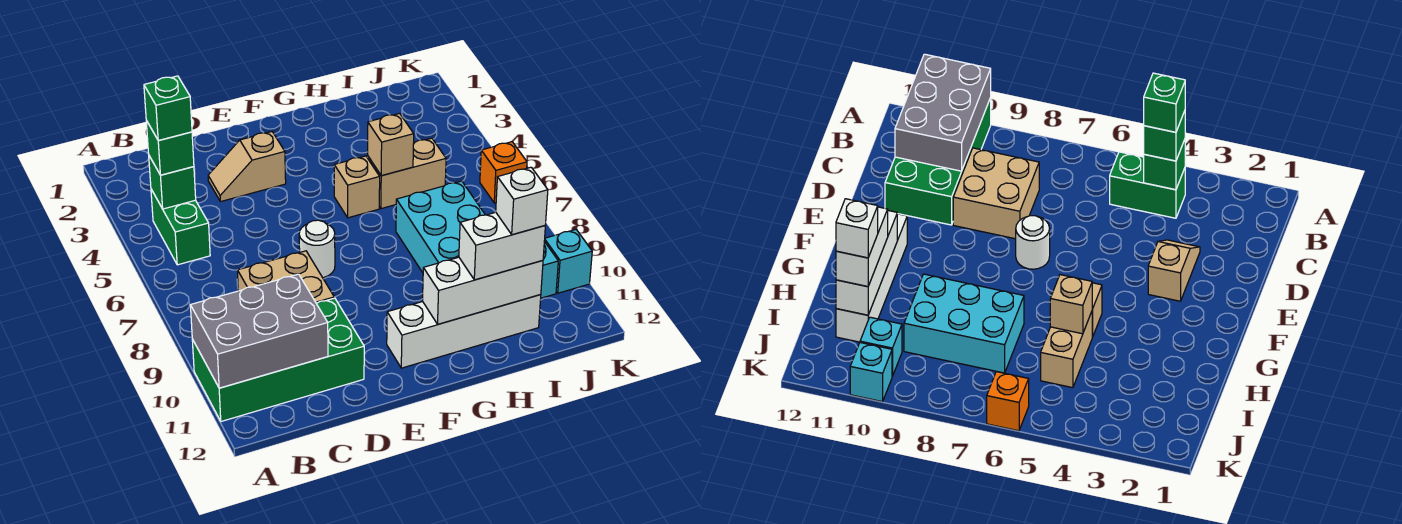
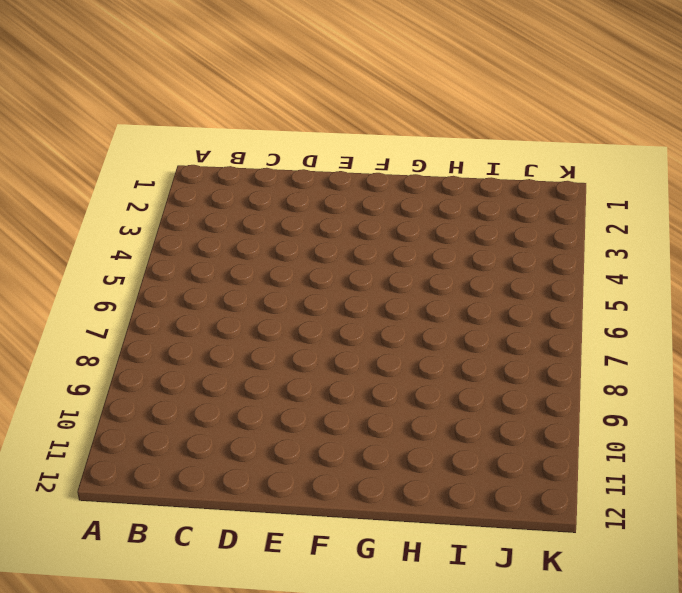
none -> green 2x4 brick [192,298,364,421]
none -> green 1x2 brick [151,189,210,265]
none -> tan 2x2 brick [238,251,334,303]

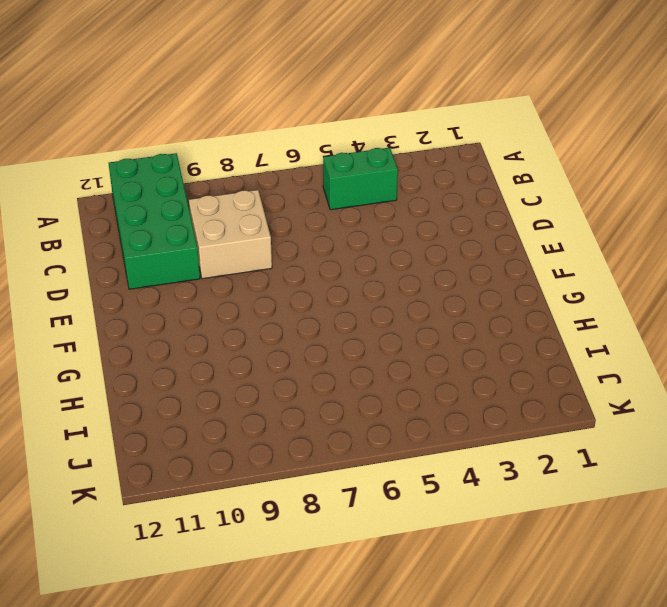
none -> tan 1x2 slope [208,132,286,202]
none -> white 1x1 round brick [299,220,335,278]
none -> white 1x4 brick [387,295,541,368]

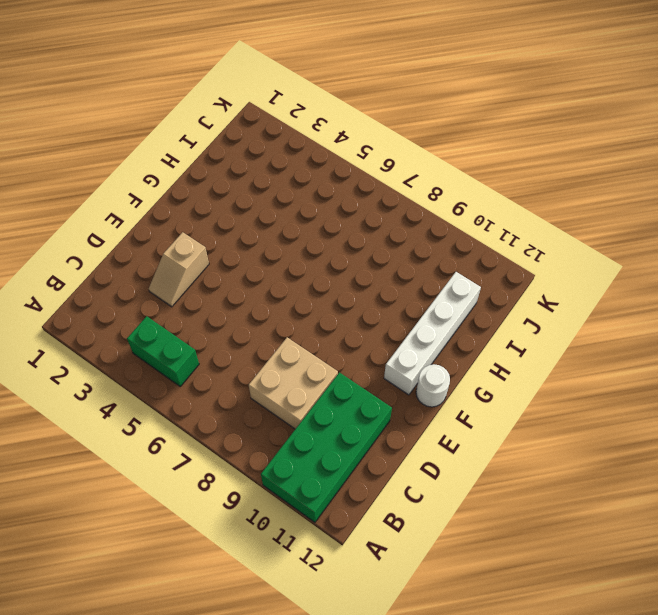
white 1x1 round brick [416,364,450,407] -> white 1x1 round brick moved to [299,220,335,278]
none -> tan 1x1 brick [334,156,380,218]
none -> tan 1x2 brick [368,138,446,209]
none -> cyan 2x3 brick [396,181,485,273]

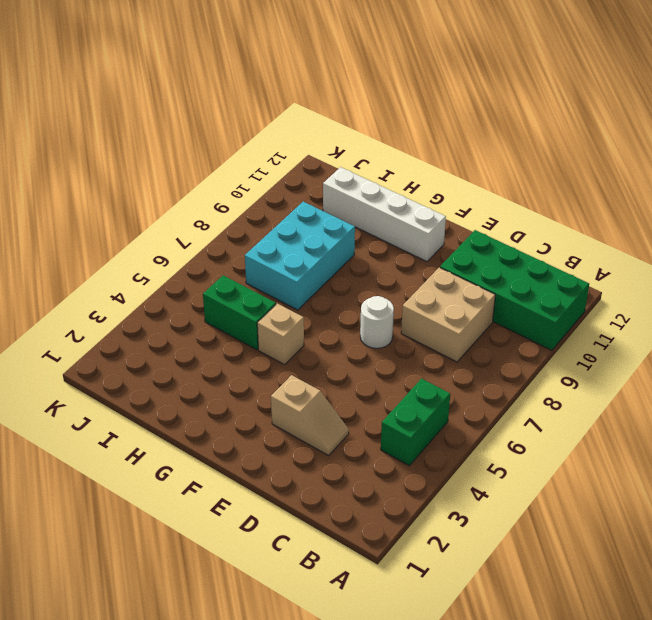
green 1x2 brick [203,275,276,350] -> tan 1x2 brick [368,138,446,209]
none -> cyan 1x1 brick [541,242,558,298]
none -> orange 1x1 brick [480,142,527,203]
none -> cyan 1x1 brick [544,230,592,293]

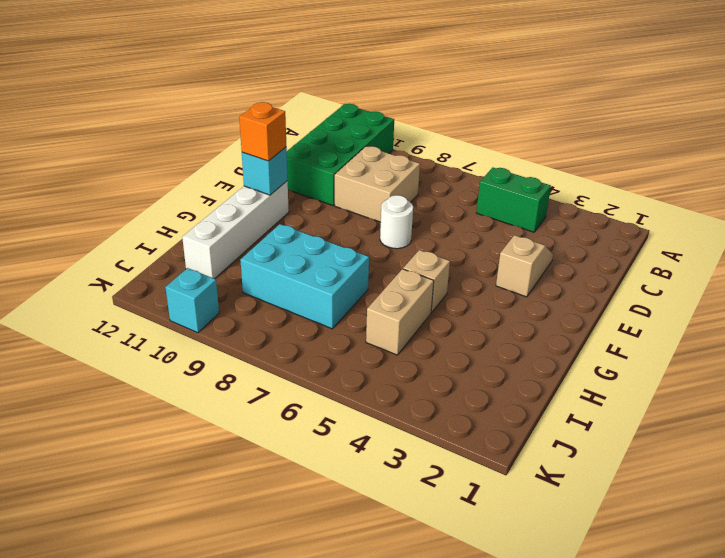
cyan 1x1 brick [242,147,288,195] -> cyan 1x1 brick moved to [541,242,558,298]
orange 1x1 brick [239,102,286,161] -> orange 1x1 brick moved to [480,142,527,203]
none -> grey 2x3 brick [190,274,328,388]
none -> green 1x1 brick [149,156,196,209]
none -> white 1x3 brick [423,257,543,324]

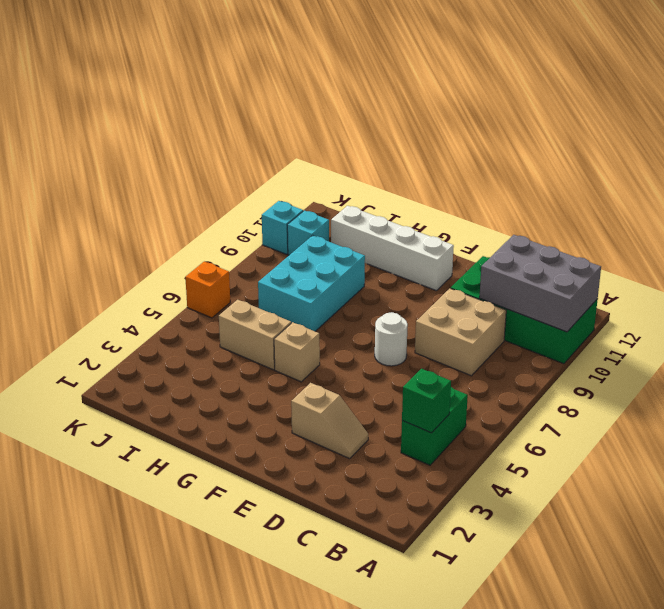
none -> white 1x3 brick [423,257,543,324]
none -> tan 1x1 brick [368,114,414,176]
none -> green 1x1 brick [146,121,194,175]

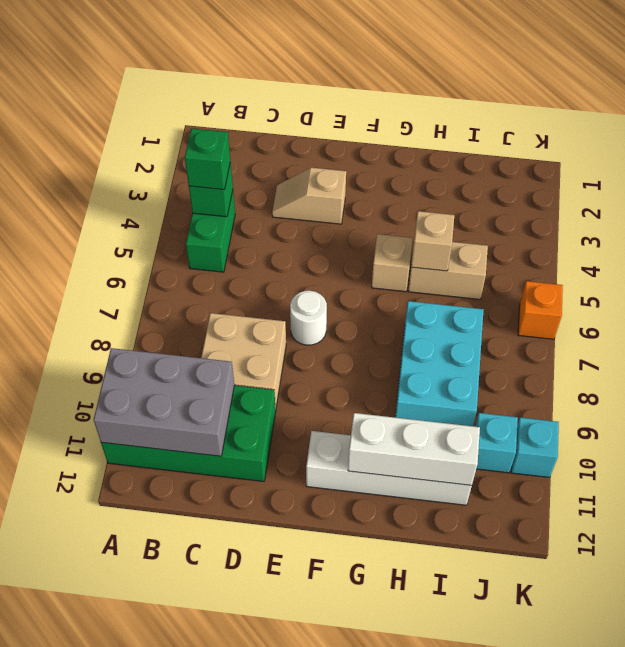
none -> white 1x2 brick [459,212,545,280]
none -> green 1x1 brick [144,76,192,141]
none -> white 1x1 brick [496,167,548,235]

